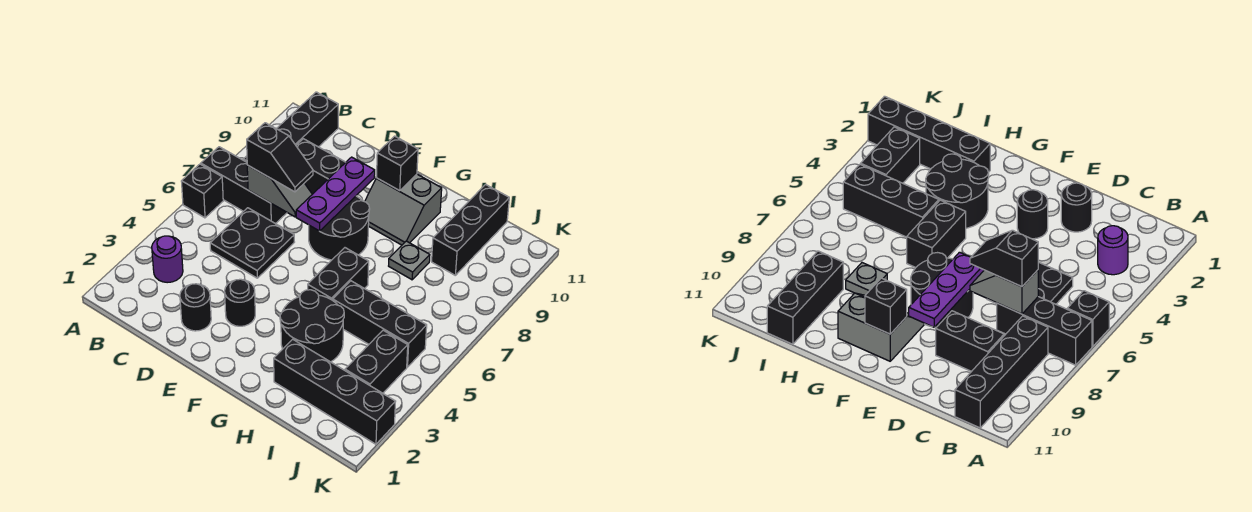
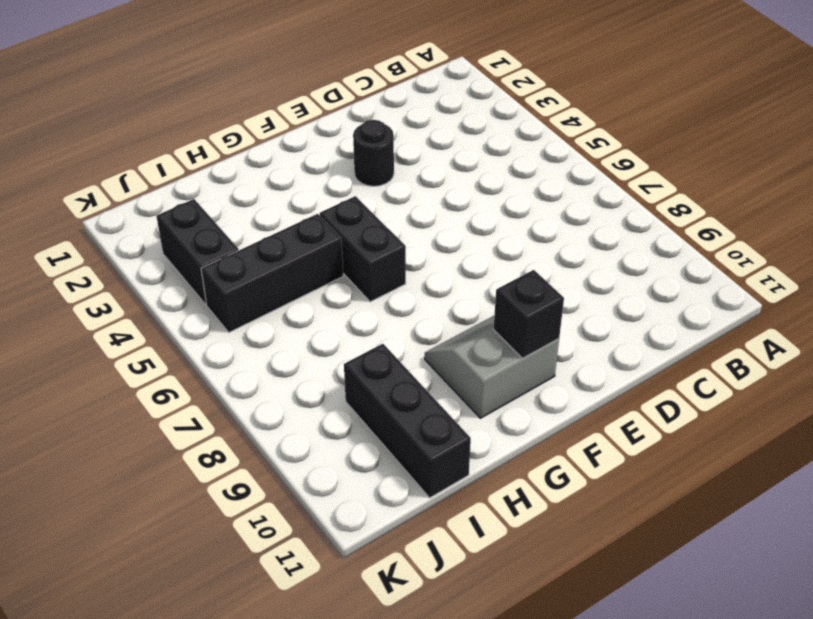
none -> black 1x1 brick [181,164,223,218]
none -> black 1x3 brick [201,147,287,224]
none -> purple 1x1 round brick [152,236,183,283]

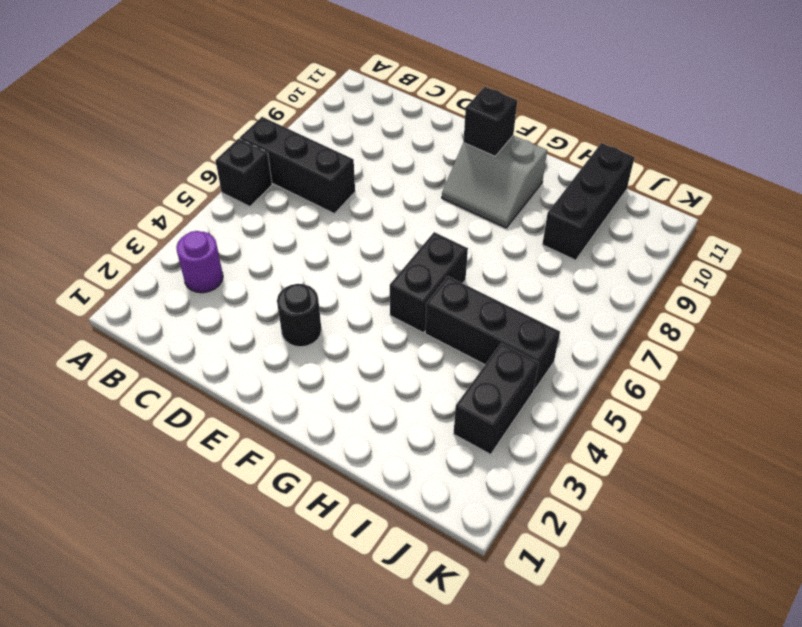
none -> black 1x4 brick [243,92,338,162]
none -> black 2x2 plate [210,208,294,278]
none -> black 1x2 brick [296,139,346,194]

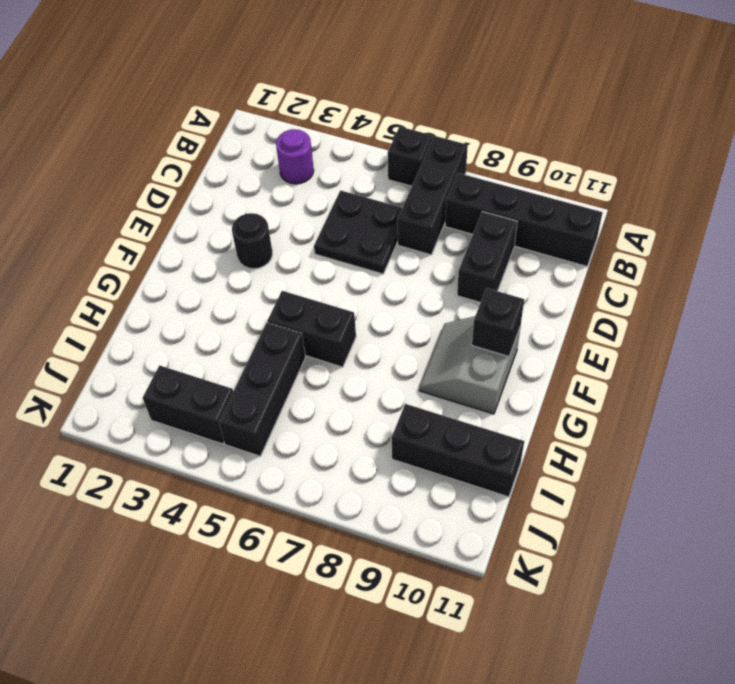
none -> black 1x1 round brick [180,284,211,331]
none -> black 2x2 round brick [309,196,370,260]
none -> black 2x2 round brick [280,290,344,362]

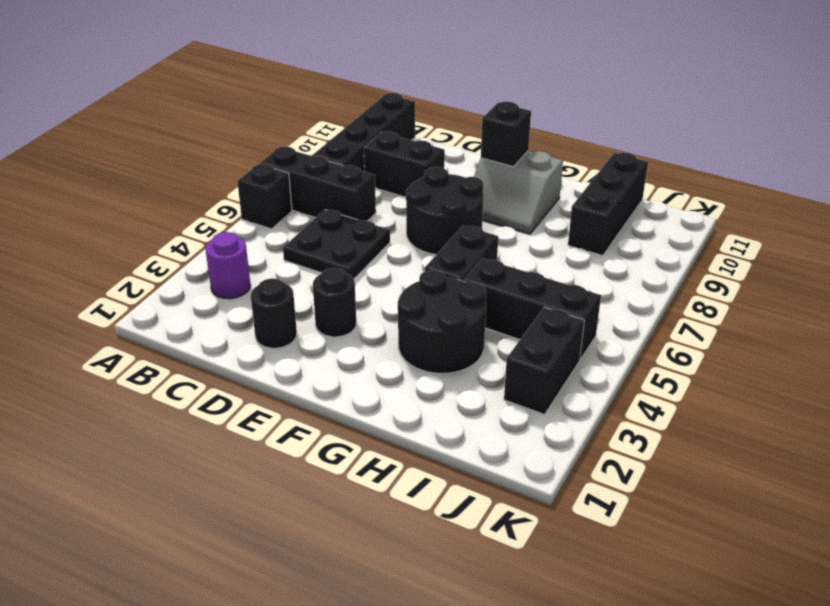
none -> black 1x4 brick [274,339,396,444]
none -> grey 1x1 plate [389,241,430,280]
none -> grey 1x2 slope [247,165,312,217]

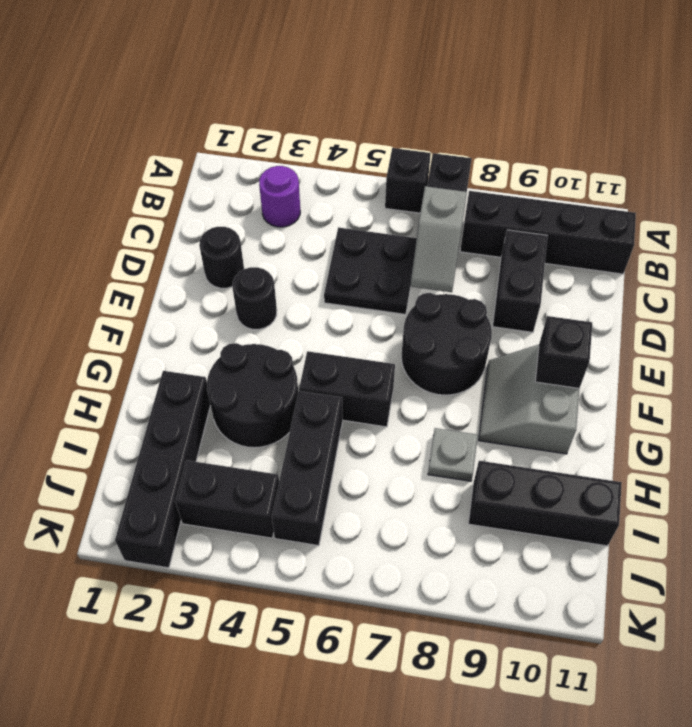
none -> purple 1x3 plate [296,157,375,231]
none -> black 1x2 slope [247,123,313,192]

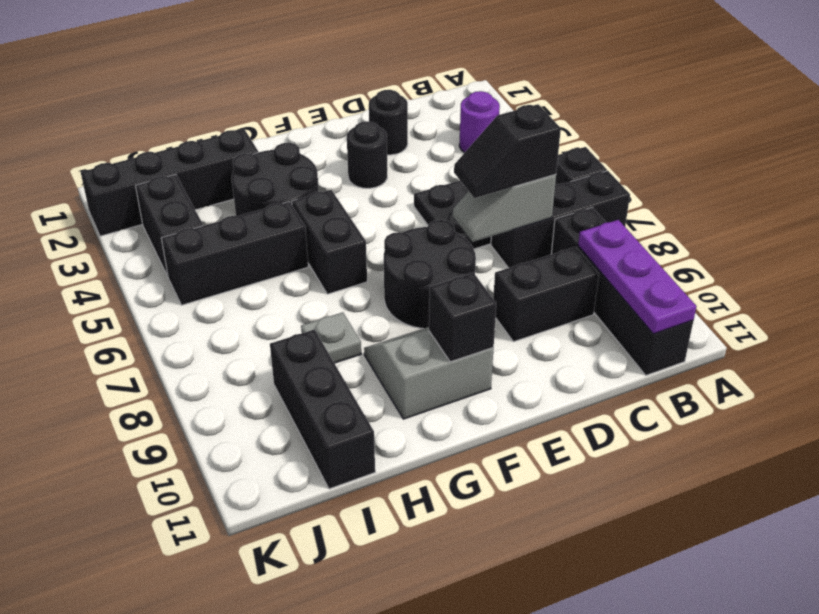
purple 1x3 plate [578,220,697,334] -> purple 1x3 plate moved to [296,157,375,231]

